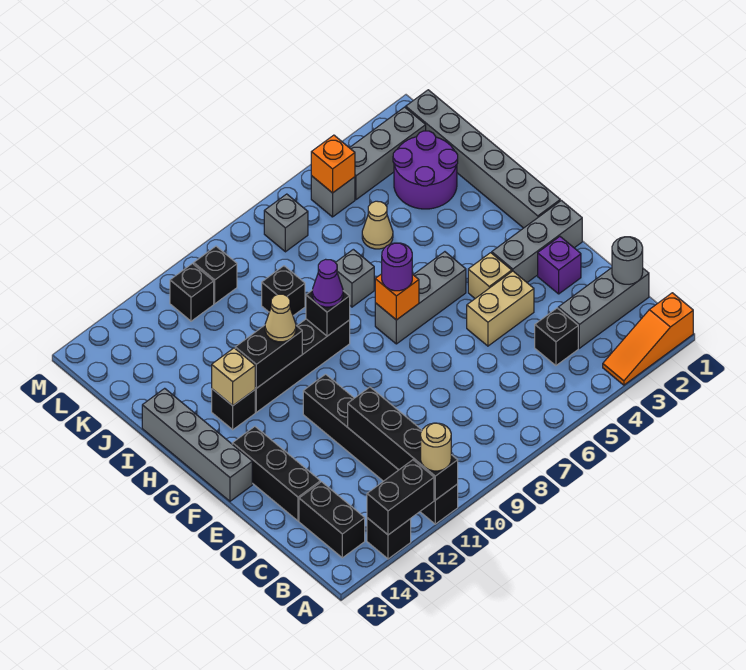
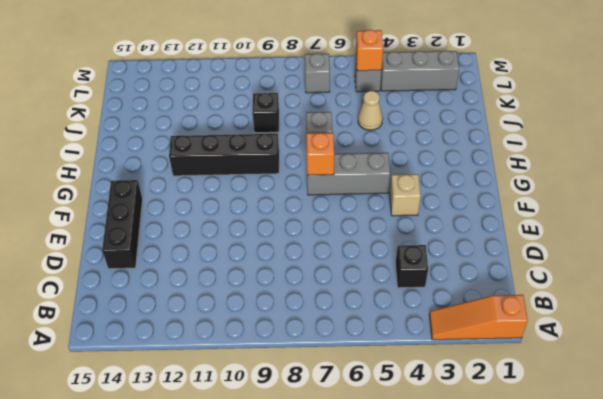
none -> black 1x6 brick [303,374,458,524]
none -> black 1x1 brick [367,518,411,559]
none -> black 1x2 brick [299,482,365,558]
none -> grey 1x3 brick [558,268,649,348]

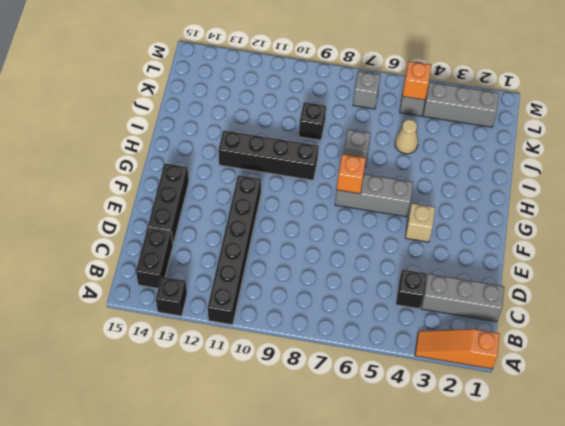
none -> purple 1x1 brick [538,237,581,294]
none -> tan 1x2 brick [467,271,534,346]
none -> grey 1x3 brick [492,201,582,282]
none -> grey 1x4 brick [142,388,252,501]

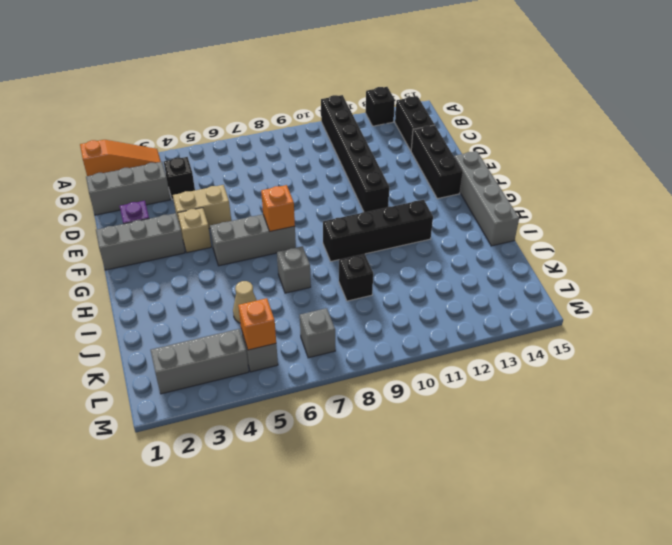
none -> grey 1x6 brick [406,90,560,228]
none -> black 1x1 brick [212,389,255,430]
none -> purple 2x2 round brick [393,131,458,209]
none -> black 1x1 brick [194,246,237,304]

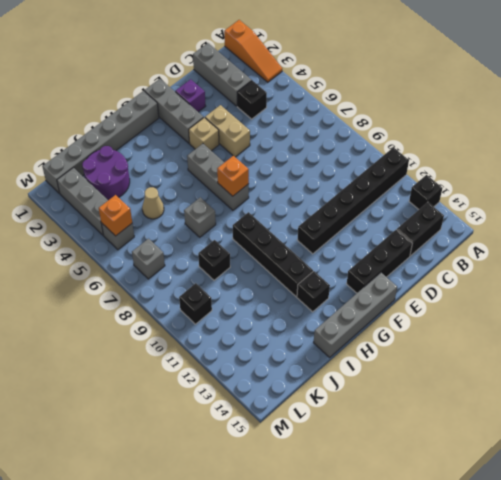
none -> black 1x1 brick [170,264,214,321]
none -> black 1x4 brick [348,387,458,500]
none -> black 1x2 brick [367,460,434,535]
none -> grey 1x1 round brick [612,237,643,284]

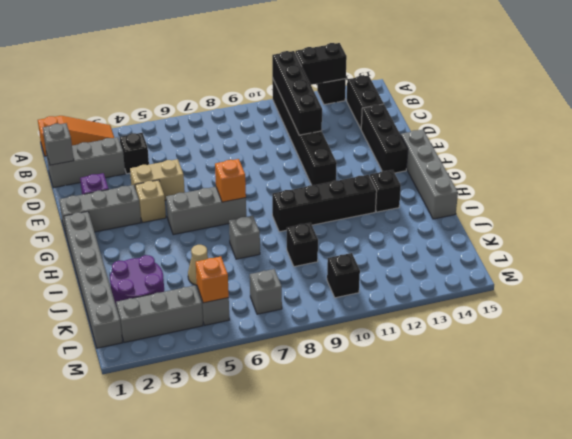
grey 1x1 brick [43,123,74,165] -> grey 1x1 round brick [612,237,643,284]
none -> black 1x1 brick [170,264,214,321]
none -> black 1x1 brick [306,290,350,336]
none -> black 1x2 brick [235,325,302,388]
none -> tan 1x1 brick [212,348,255,406]

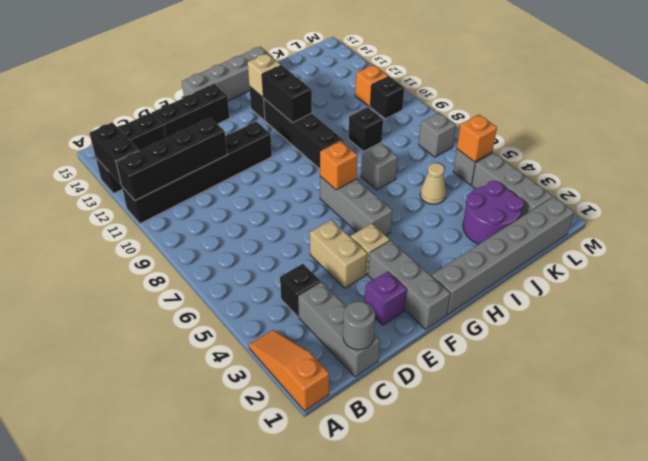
orange 1x1 brick [355,65,388,107] -> black 1x1 brick [170,264,214,321]
none -> black 1x1 brick [306,290,350,336]
none -> tan 1x1 round brick [421,423,451,471]
none -> purple 1x1 round brick [382,243,412,291]
none -> purple 1x1 cone [312,259,343,307]

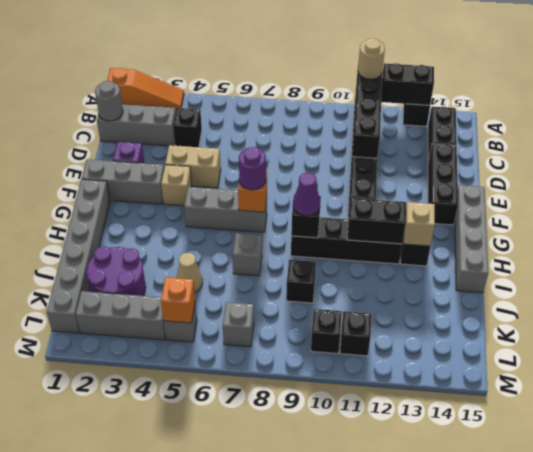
none -> tan 1x1 cone [265,294,296,342]

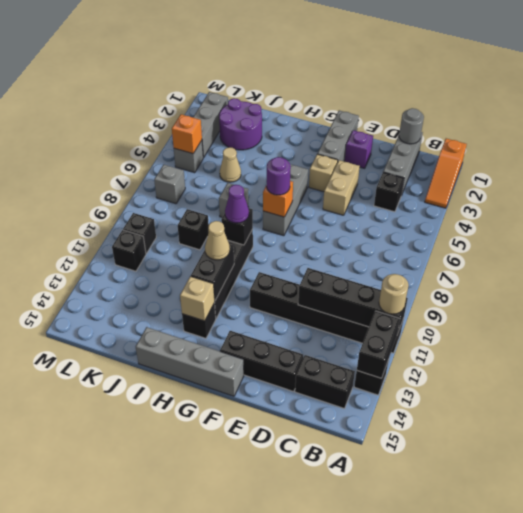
none -> grey 1x6 brick [406,90,560,228]

